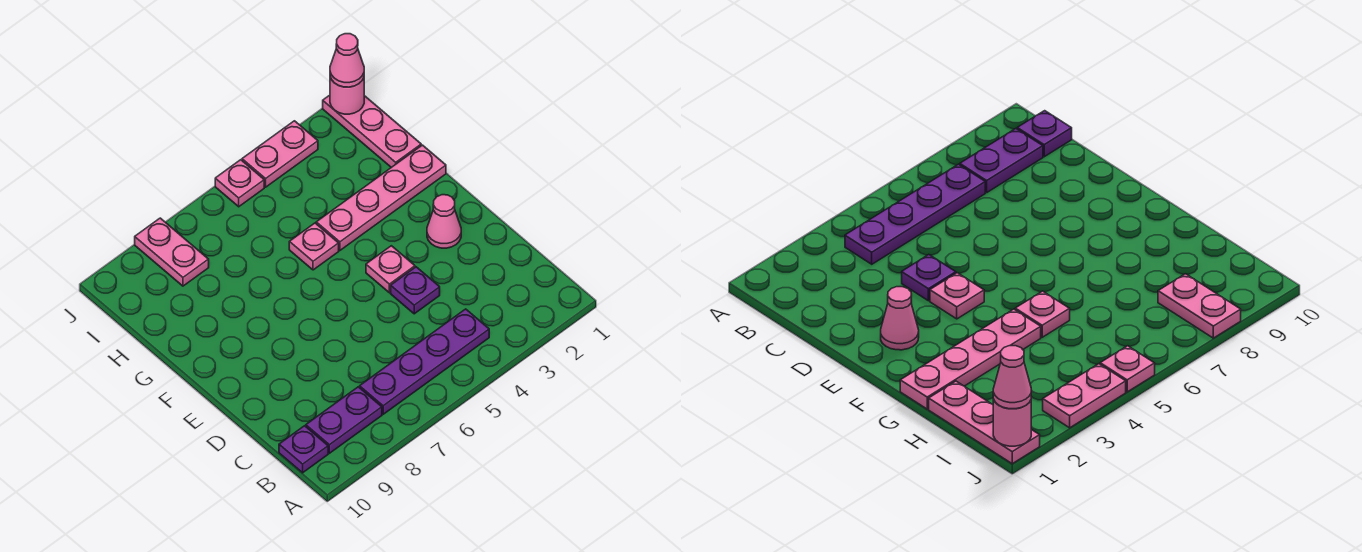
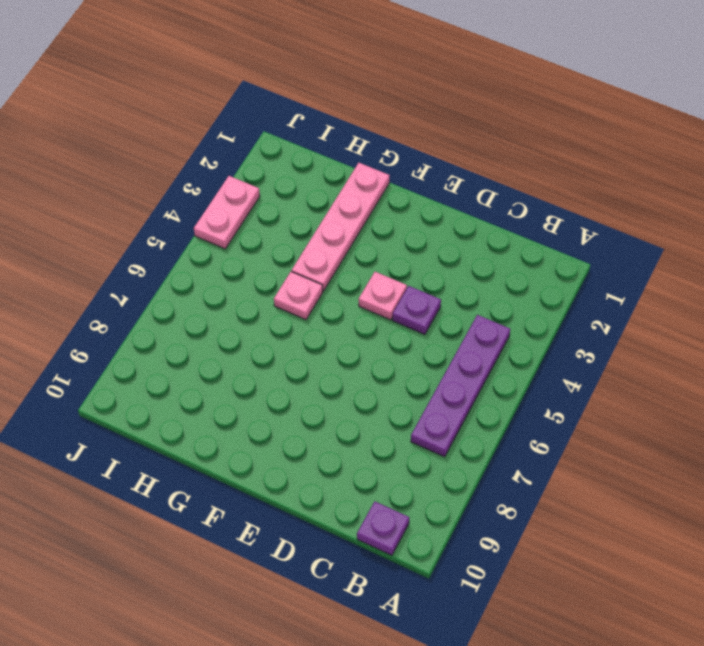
none -> purple 1x2 plate [306,387,382,453]
none -> pink 1x1 cone [427,195,461,248]
none -> pink 1x3 plate [323,95,421,167]

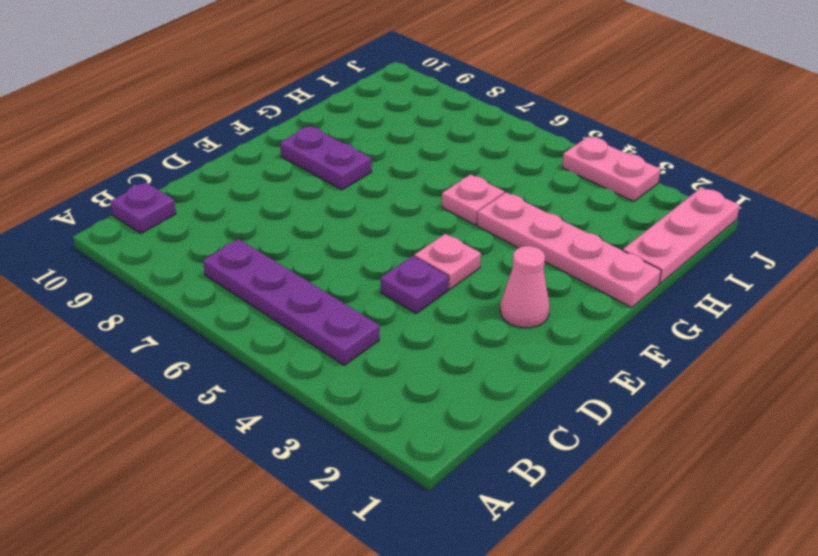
purple 1x2 plate [280,126,372,190] -> purple 1x2 plate moved to [306,387,382,453]
none -> pink 1x2 plate [135,218,209,286]
none -> pink 1x1 plate [215,160,264,207]
none -> pink 1x1 round brick [330,77,364,114]

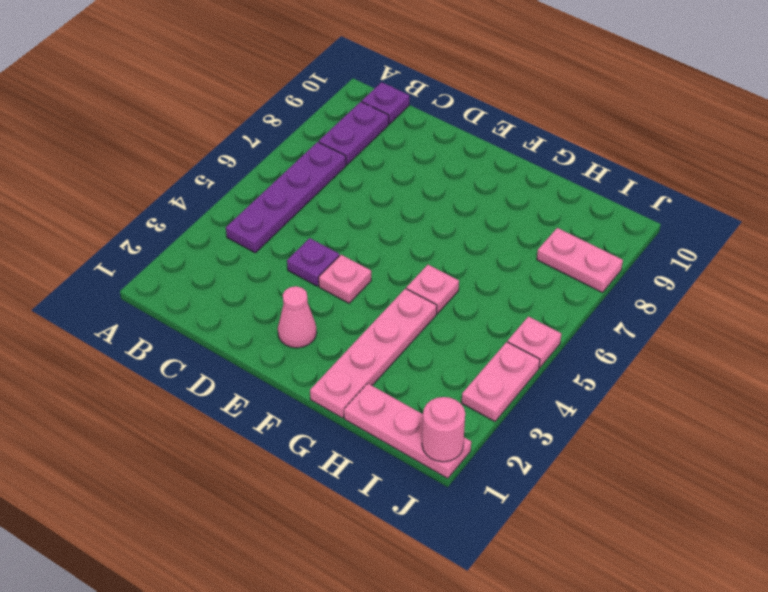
none -> pink 1x1 cone [330,34,364,87]

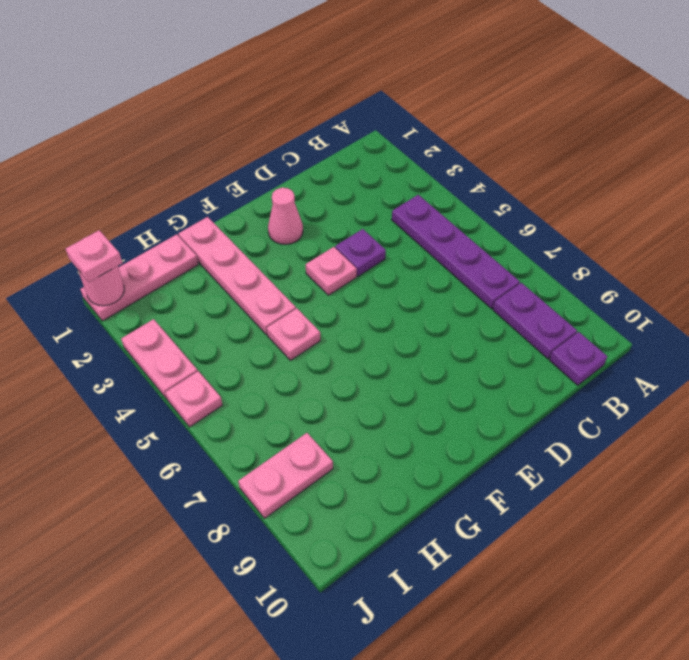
pink 1x1 plate [66,230,122,282] -> pink 1x1 cone [330,34,364,87]

